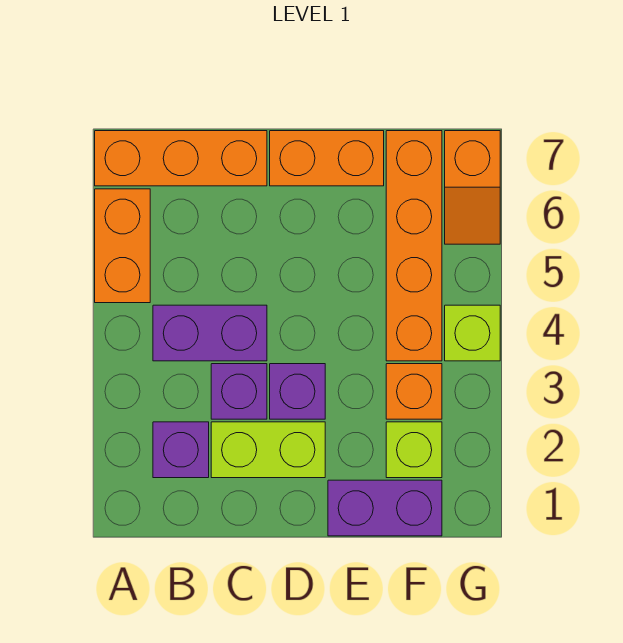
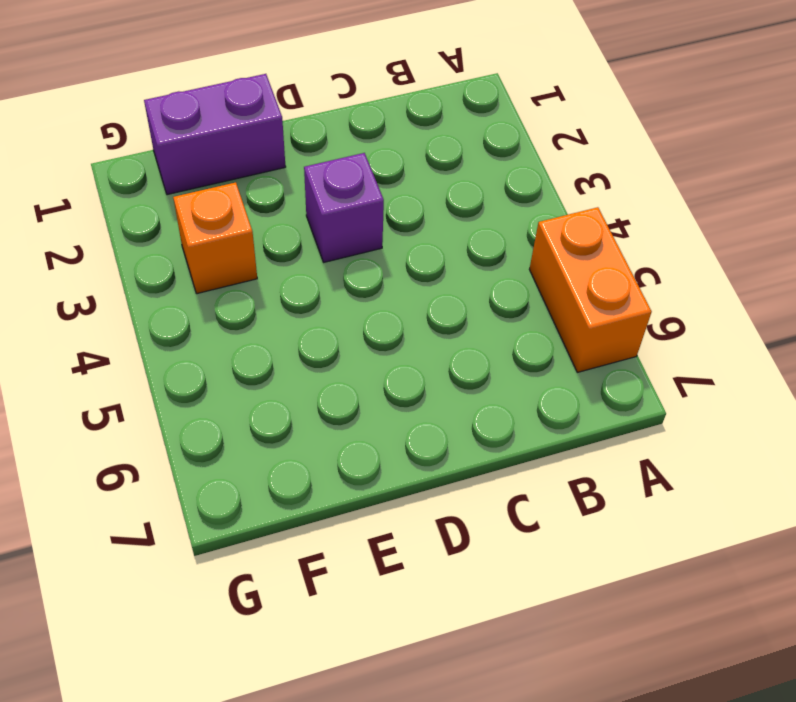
none -> orange 1x3 brick [95,131,267,186]
none -> purple 1x1 brick [153,422,209,478]
none -> purple 1x2 brick [153,305,267,361]

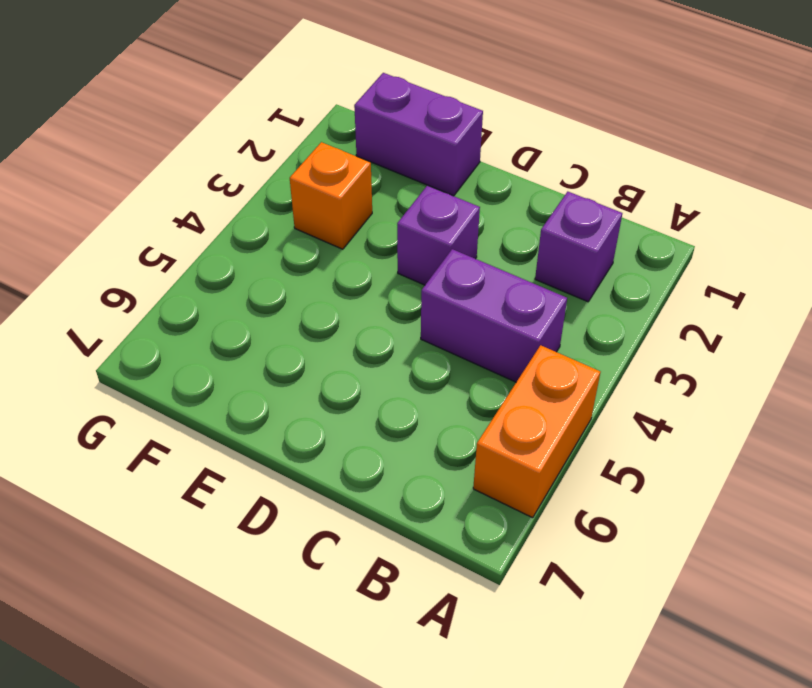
none -> orange 1x3 brick [95,131,267,186]
none -> lime 1x2 brick [211,422,325,478]
none -> purple 1x1 brick [211,364,267,419]

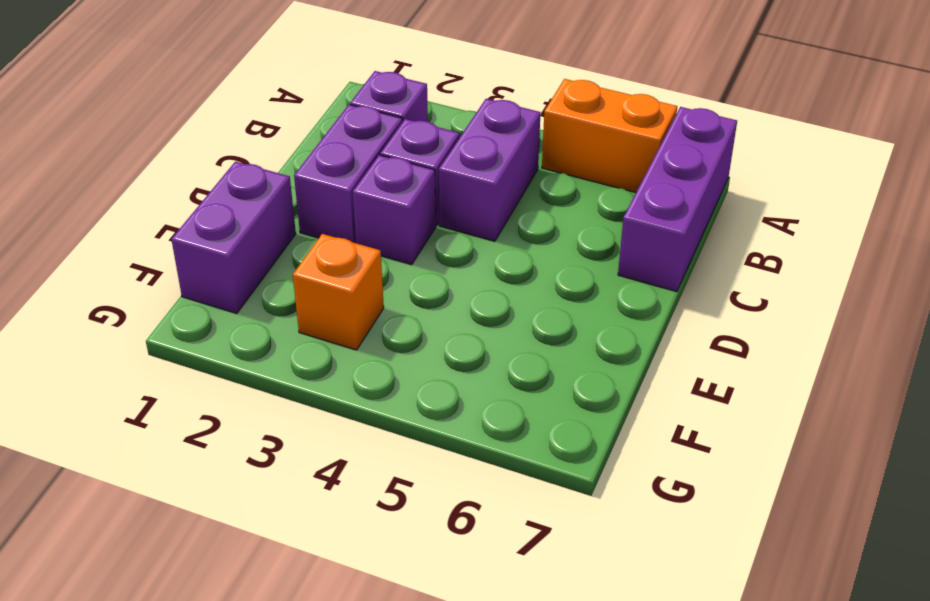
purple 1x3 brick [618,107,737,291] -> orange 1x3 brick [95,131,267,186]
purple 1x2 brick [294,105,402,243] -> lime 1x2 brick [211,422,325,478]
none -> orange 1x2 brick [270,131,384,186]
none -> lime 1x1 brick [386,422,442,478]
none -> orange 1x4 brick [386,131,442,361]

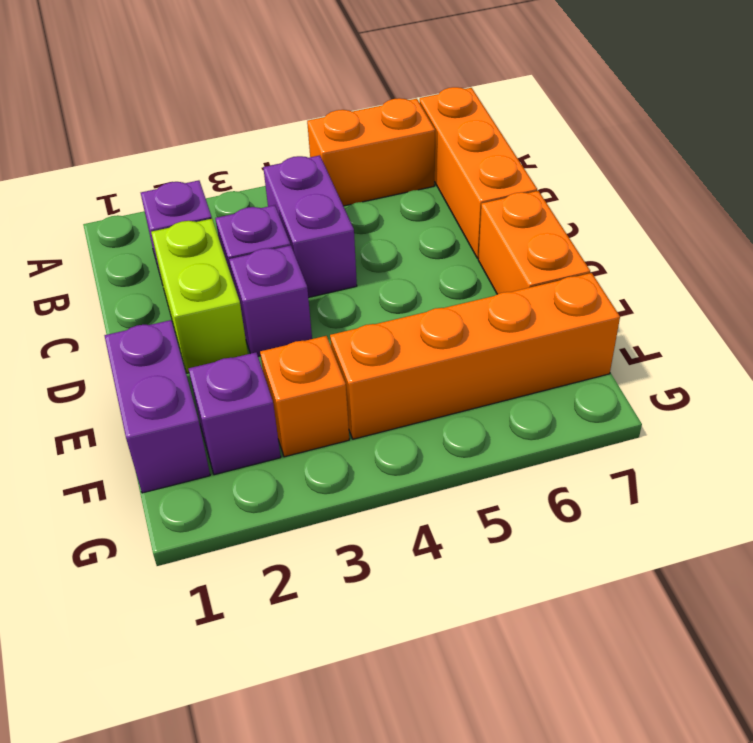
purple 1x1 brick [189,352,281,475] -> lime 1x1 brick [386,422,442,478]
none -> lime 1x1 brick [445,305,500,361]
none -> orange 1x2 slope [445,131,500,244]

